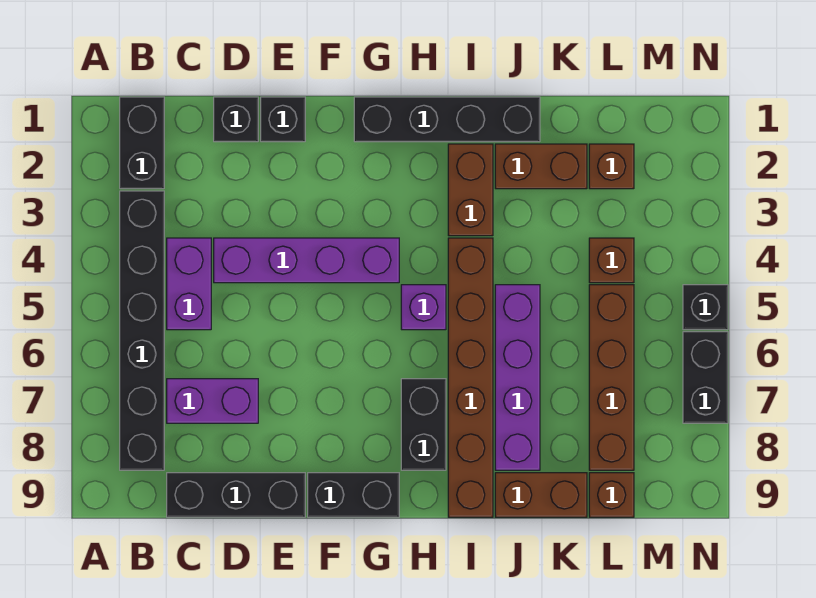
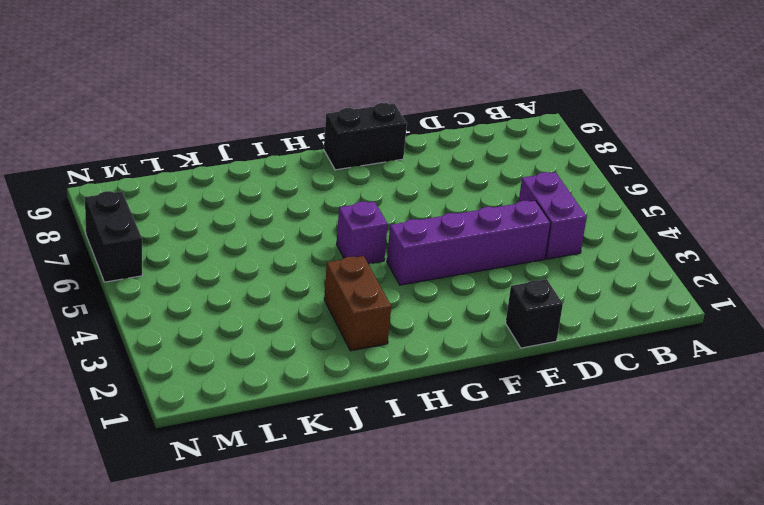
none -> black 1x2 brick [120,97,164,189]
none -> black 1x6 brick [120,191,164,470]
none -> purple 1x2 brick [167,379,258,423]

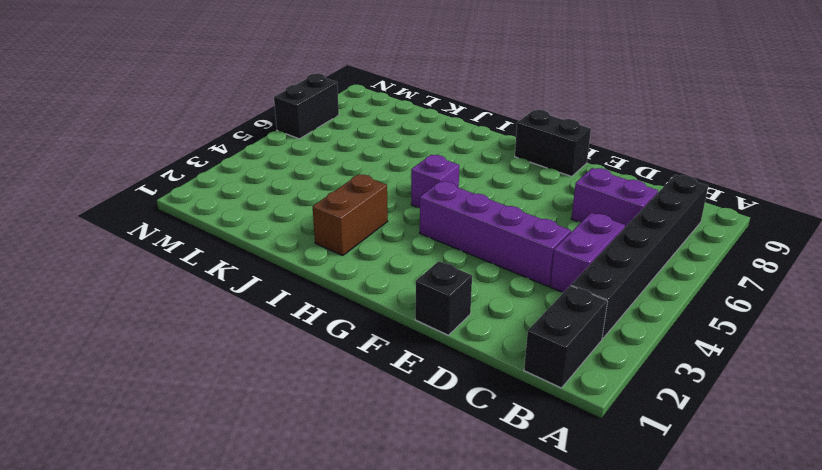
none -> black 1x3 brick [167,473,305,517]
none -> black 1x1 brick [214,97,258,142]
none -> black 1x4 brick [354,97,540,142]

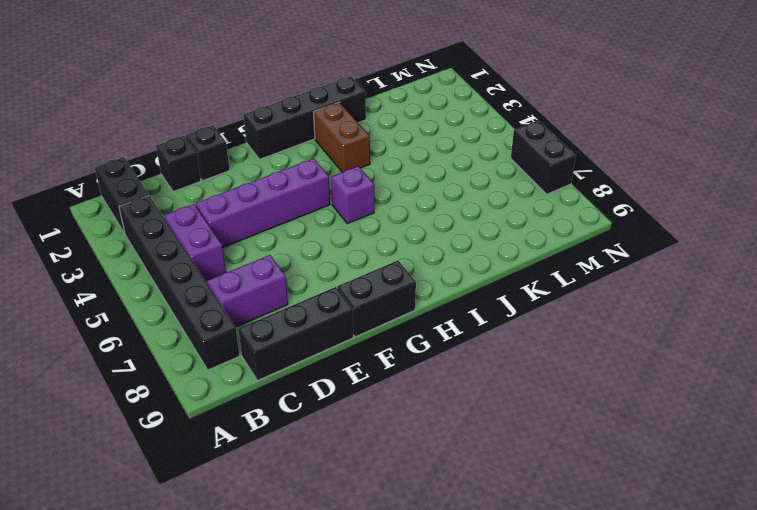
none -> black 1x2 brick [401,379,446,470]
none -> brown 1x6 brick [448,238,493,517]
none -> brown 1x2 brick [495,144,587,189]

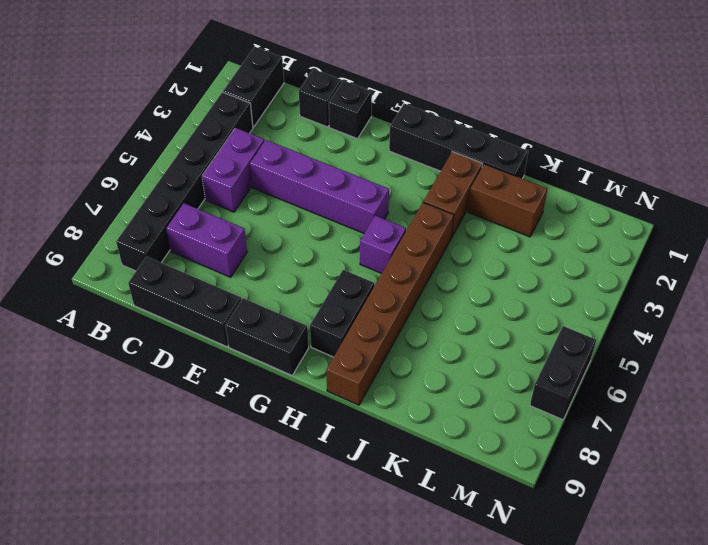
none -> purple 1x4 brick [495,285,540,470]
none -> brown 1x2 brick [495,473,587,517]
none -> brown 1x1 brick [589,144,634,189]

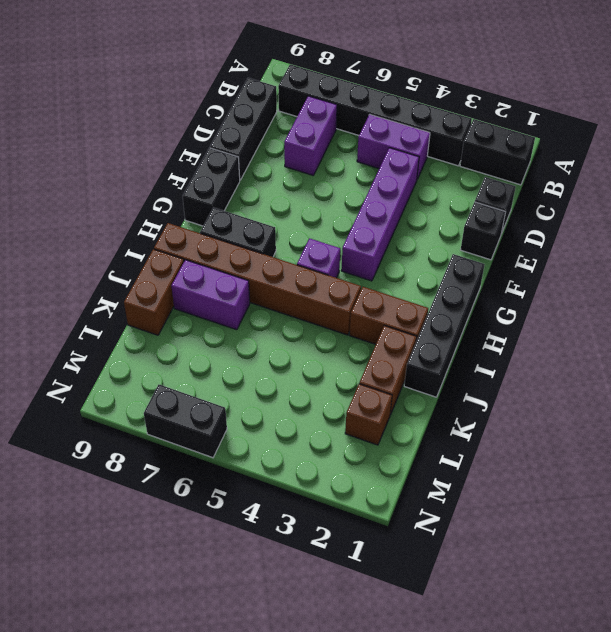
purple 1x2 brick [171,260,250,330] -> purple 1x4 brick [495,285,540,470]
none -> brown 1x1 brick [589,238,634,283]
none -> brown 1x4 brick [589,285,634,470]
none -> brown 1x1 brick [589,473,634,517]

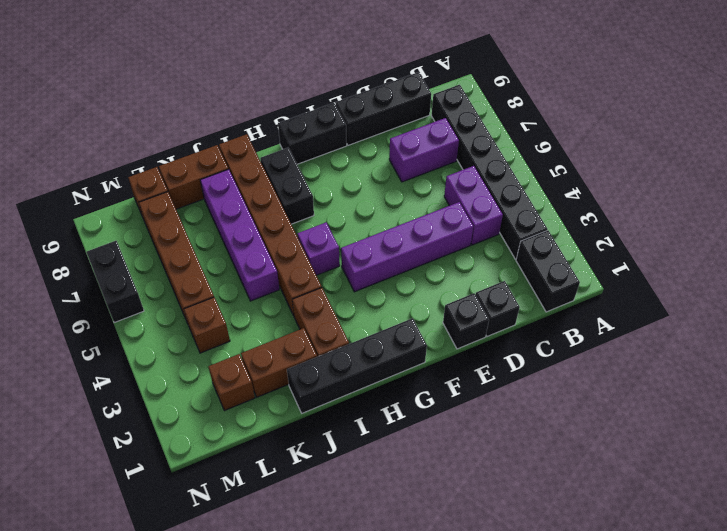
none -> black 1x1 brick [683,285,728,330]

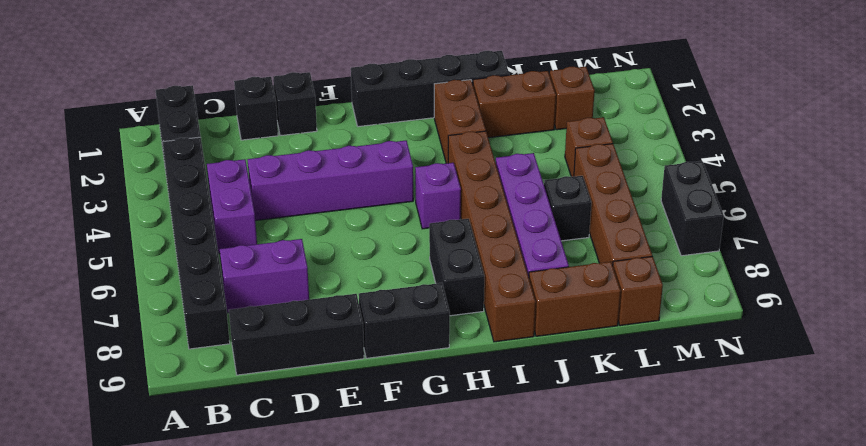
black 1x1 brick [544,176,591,241] -> black 1x1 brick moved to [683,285,728,330]

